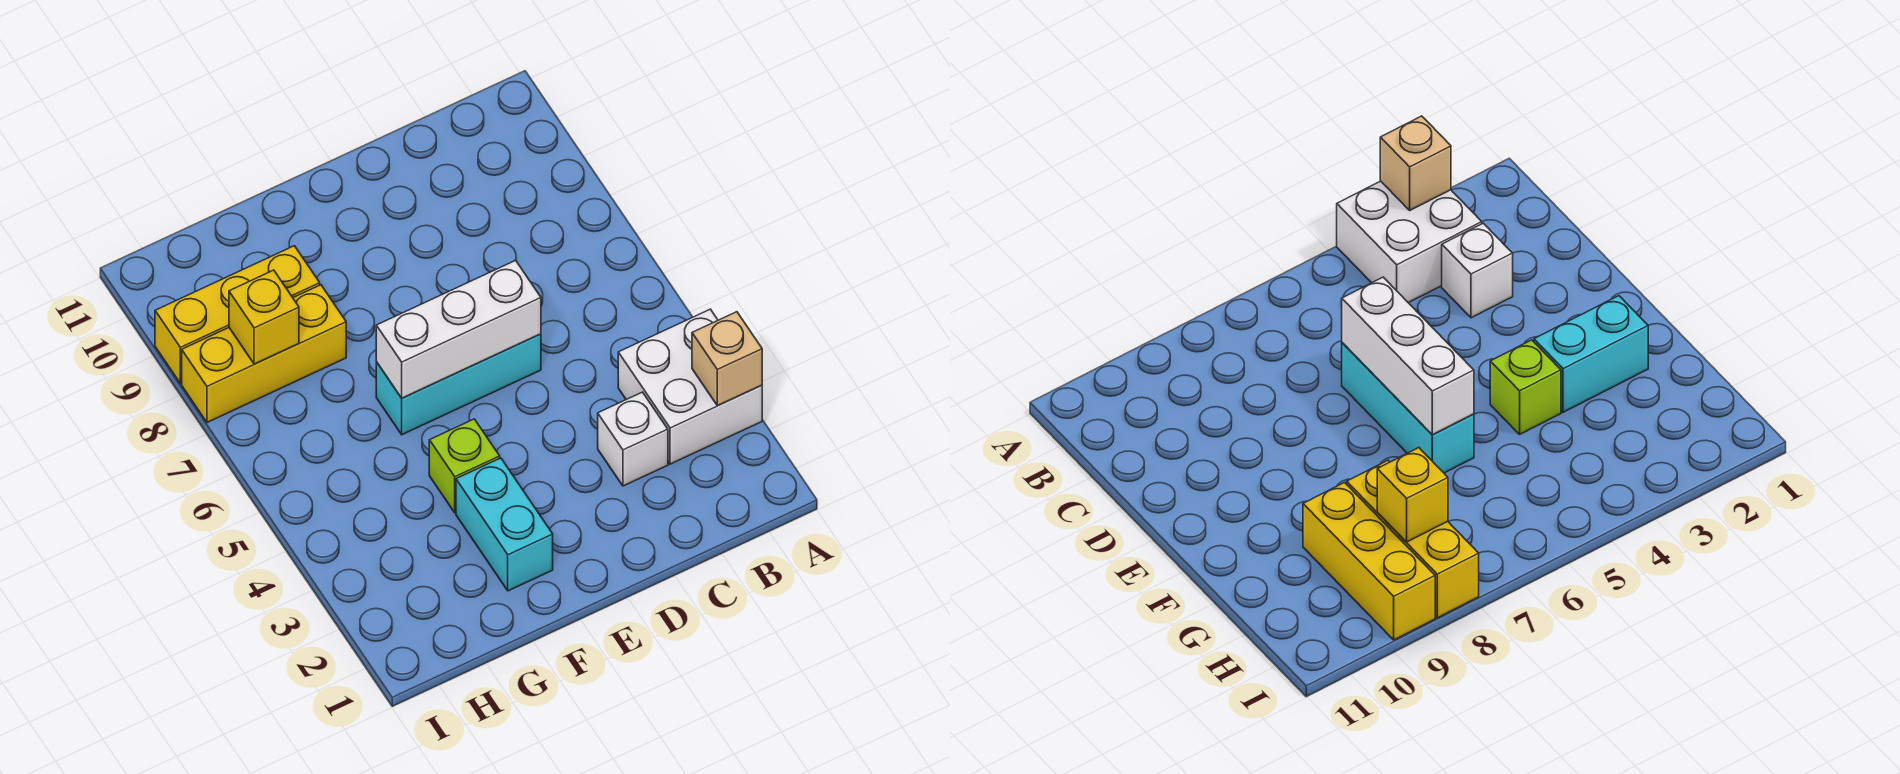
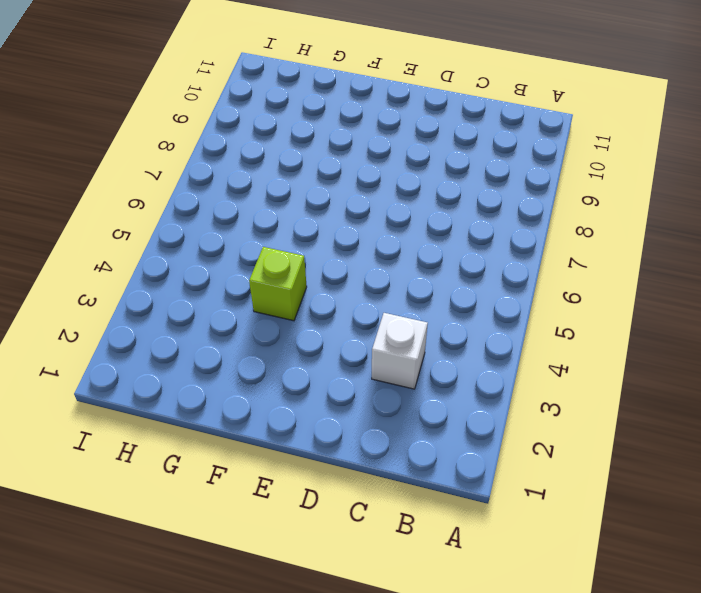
none -> white 2x2 brick [618,309,762,464]
none -> cyan 1x3 brick [376,334,541,435]

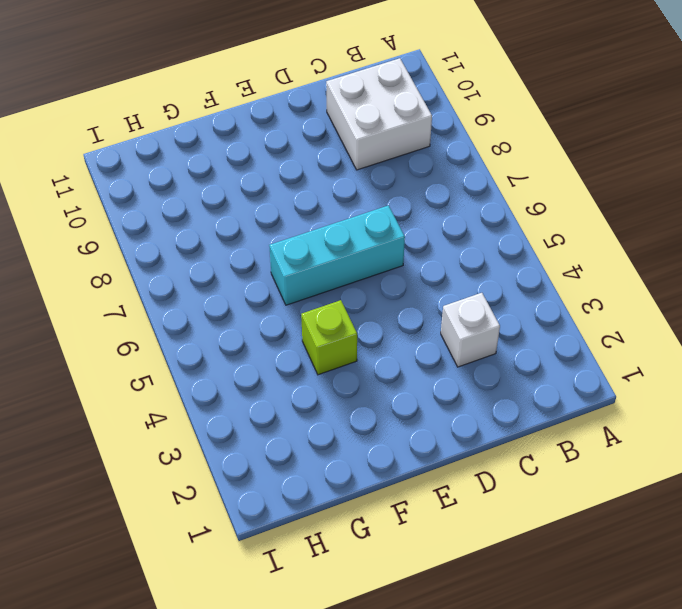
white 2x2 brick [326,58,432,170] -> white 2x2 brick moved to [618,309,762,464]
none -> cyan 1x2 brick [456,458,553,591]
none -> yellow 1x3 brick [182,285,346,423]

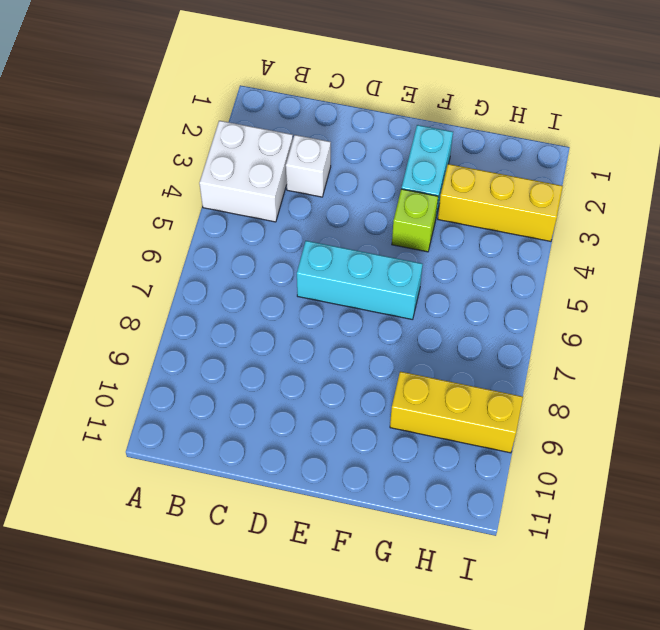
yellow 1x3 brick [438,164,563,241] -> yellow 1x3 brick moved to [182,285,346,423]
none -> tan 1x1 brick [692,312,762,406]
none -> white 1x3 brick [376,260,541,398]

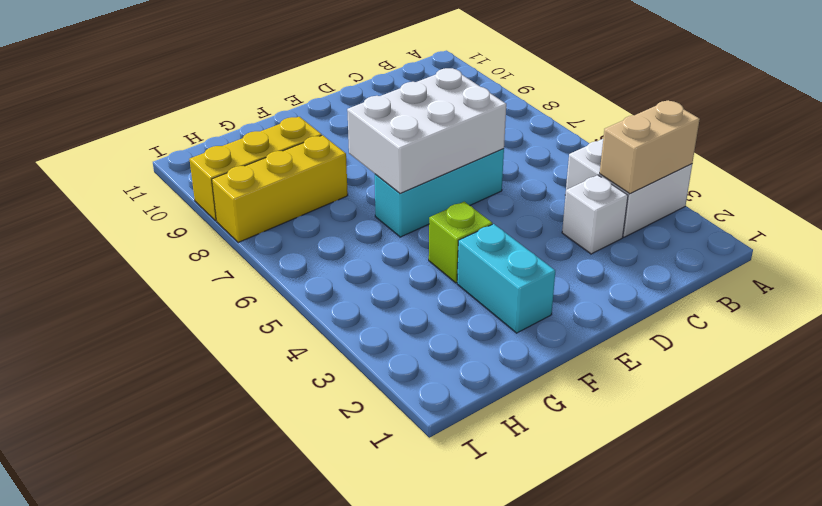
tan 1x2 brick [600,100,700,194] -> tan 1x1 brick [692,312,762,406]
white 2x3 brick [347,68,506,193] -> white 1x3 brick [376,260,541,398]
none -> yellow 1x1 brick [229,270,299,364]

